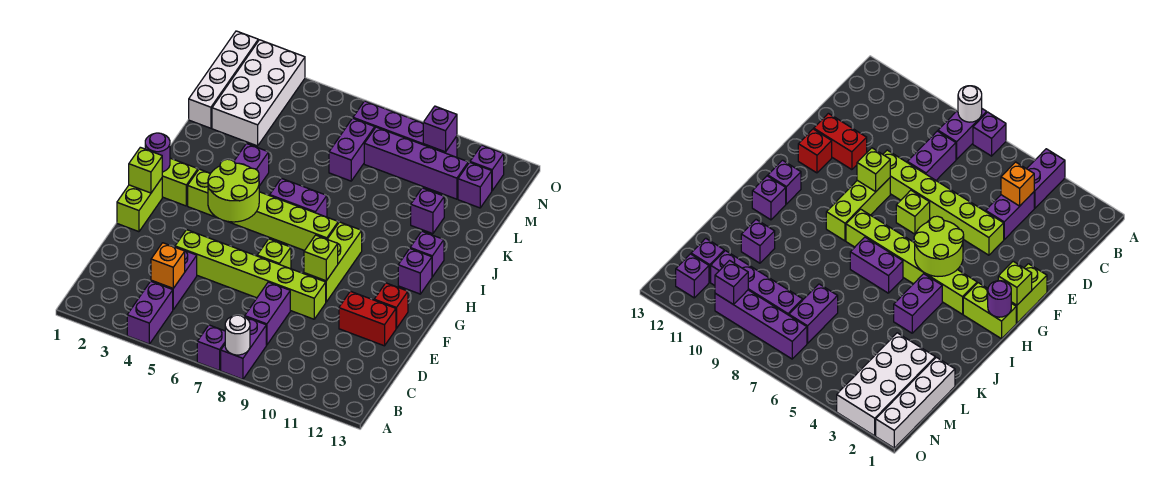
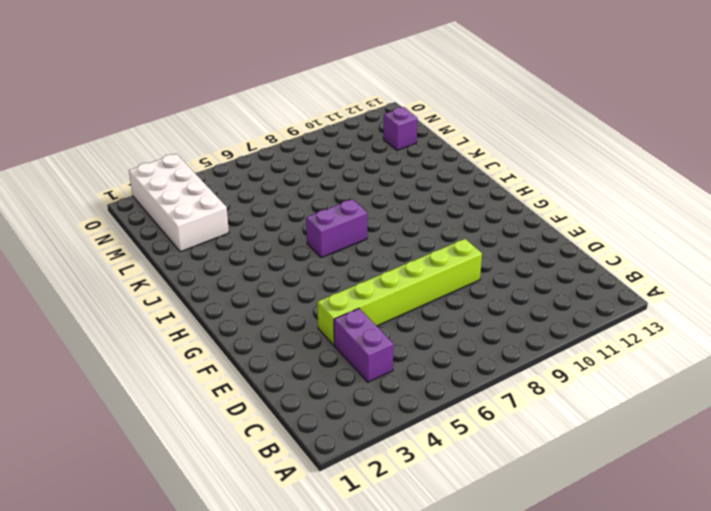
none -> purple 1x2 brick [127,281,173,344]
none -> purple 1x1 brick [197,325,225,371]
none -> purple 1x2 brick [221,316,266,379]
none -> purple 1x2 brick [245,282,290,345]

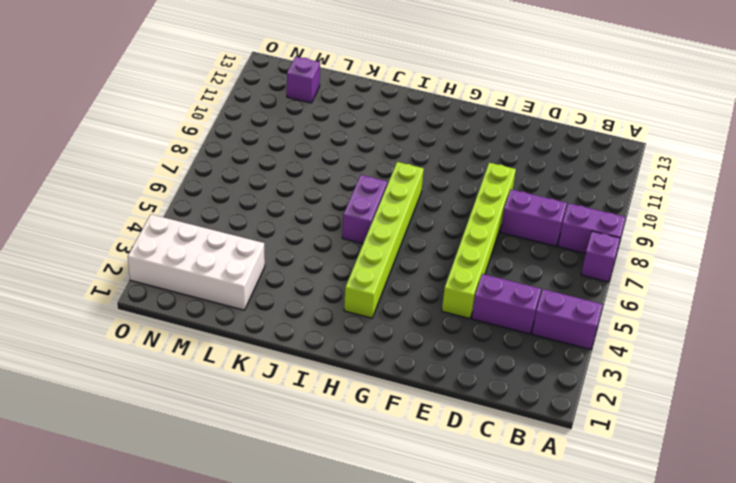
none -> red 1x2 brick [339,291,396,346]
none -> lime 1x2 brick [117,178,162,232]
none -> lime 1x1 brick [257,239,291,269]
none -> lime 1x3 brick [304,222,362,302]

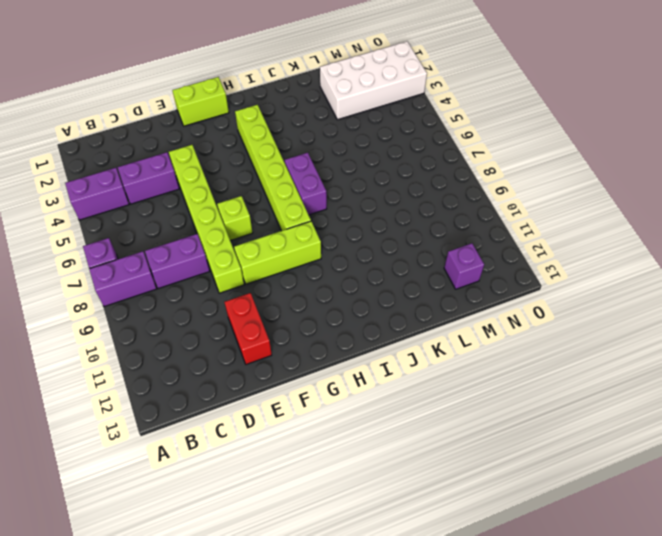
none -> red 1x1 brick [374,283,408,329]
none -> lime 1x2 brick [162,158,198,206]
none -> purple 1x1 brick [398,249,432,294]
none -> purple 1x2 brick [234,144,269,186]

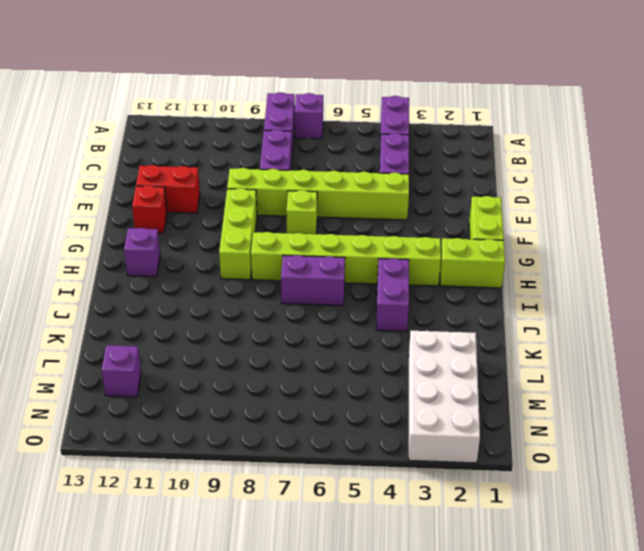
none -> purple 1x1 brick [410,231,444,277]
none -> purple 1x1 brick [411,188,444,234]
none -> white 1x4 brick [189,31,258,128]
none -> purple 1x2 brick [329,118,375,181]

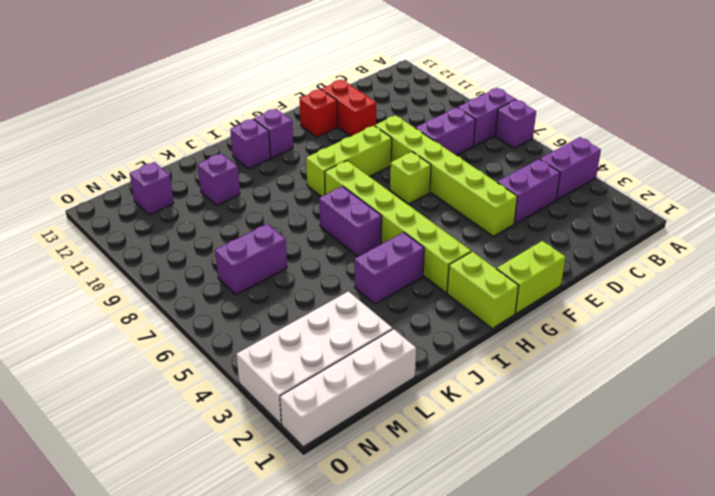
none -> purple 1x4 brick [364,127,468,199]
none -> purple 1x4 brick [353,101,457,157]
none -> purple 1x1 brick [470,145,504,191]
none -> white 1x1 round brick [225,315,250,355]

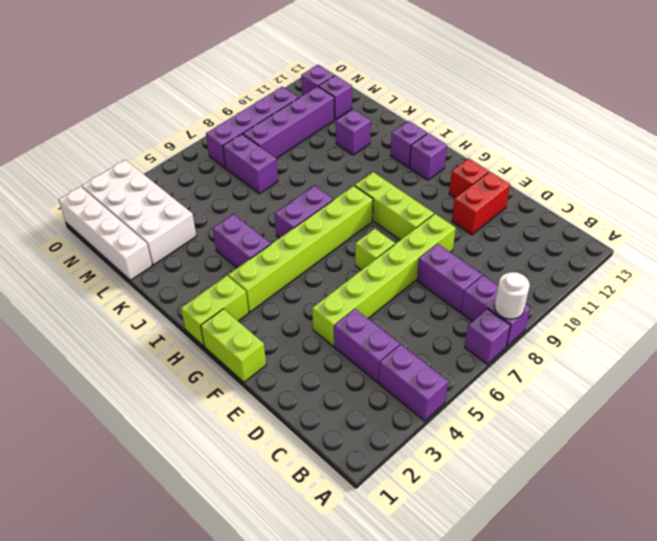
none -> orange 1x1 brick [151,243,185,288]
none -> lime 1x1 brick [304,235,338,281]
none -> lime 1x1 brick [129,147,162,193]
none -> lime 2x2 round brick [208,159,259,222]

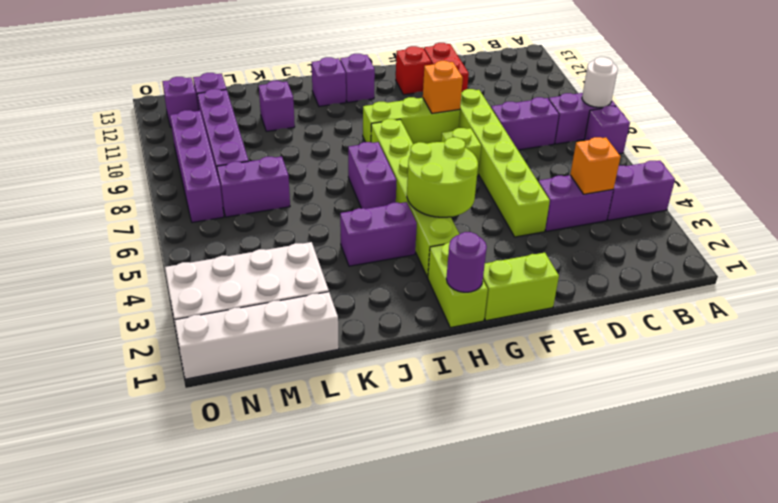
orange 1x1 brick [423,61,463,114] -> lime 1x1 brick [304,235,338,281]
none -> lime 1x1 brick [129,147,162,193]
none -> purple 1x1 brick [423,106,457,152]

